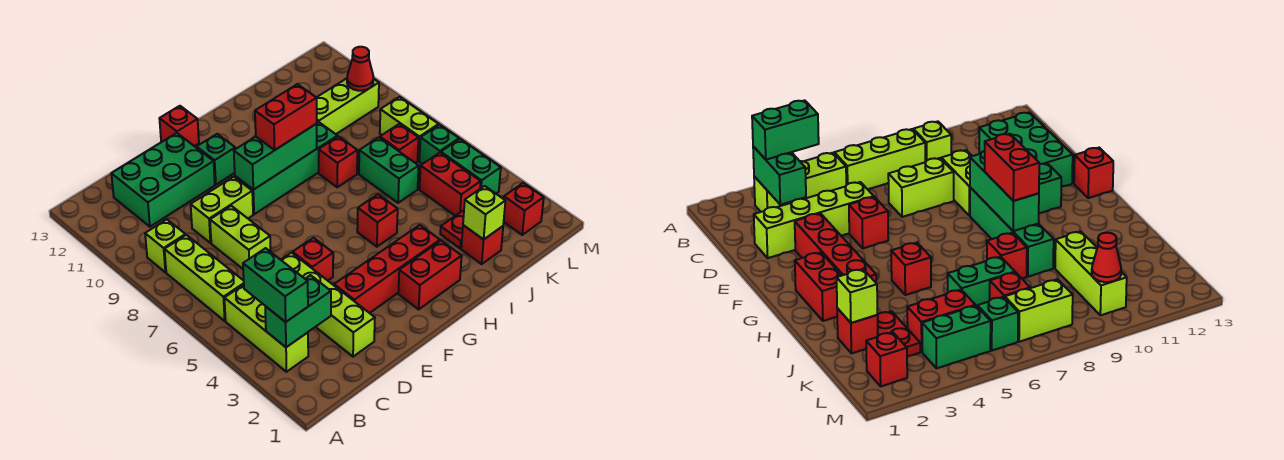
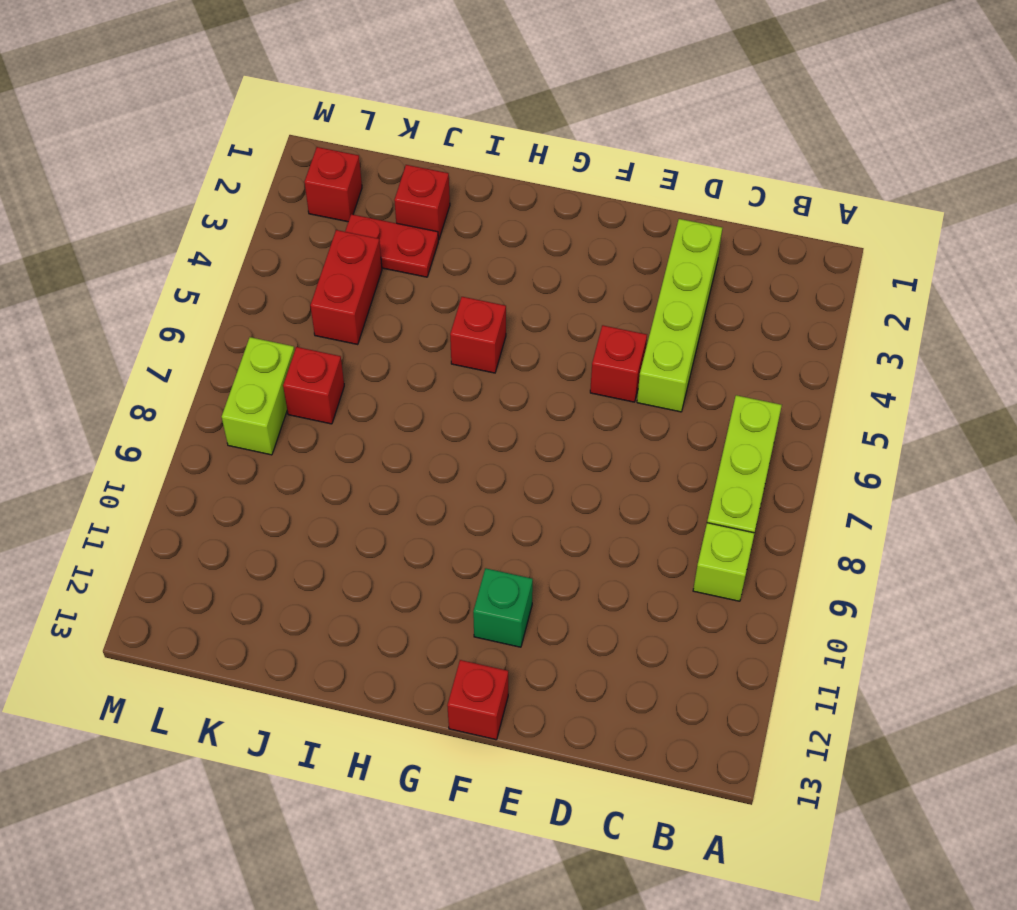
none -> lime 1x3 brick [224,285,308,372]
none -> green 2x3 brick [111,133,215,227]
none -> lime 1x2 brick [210,206,271,269]
none -> lime 1x2 brick [191,177,253,243]

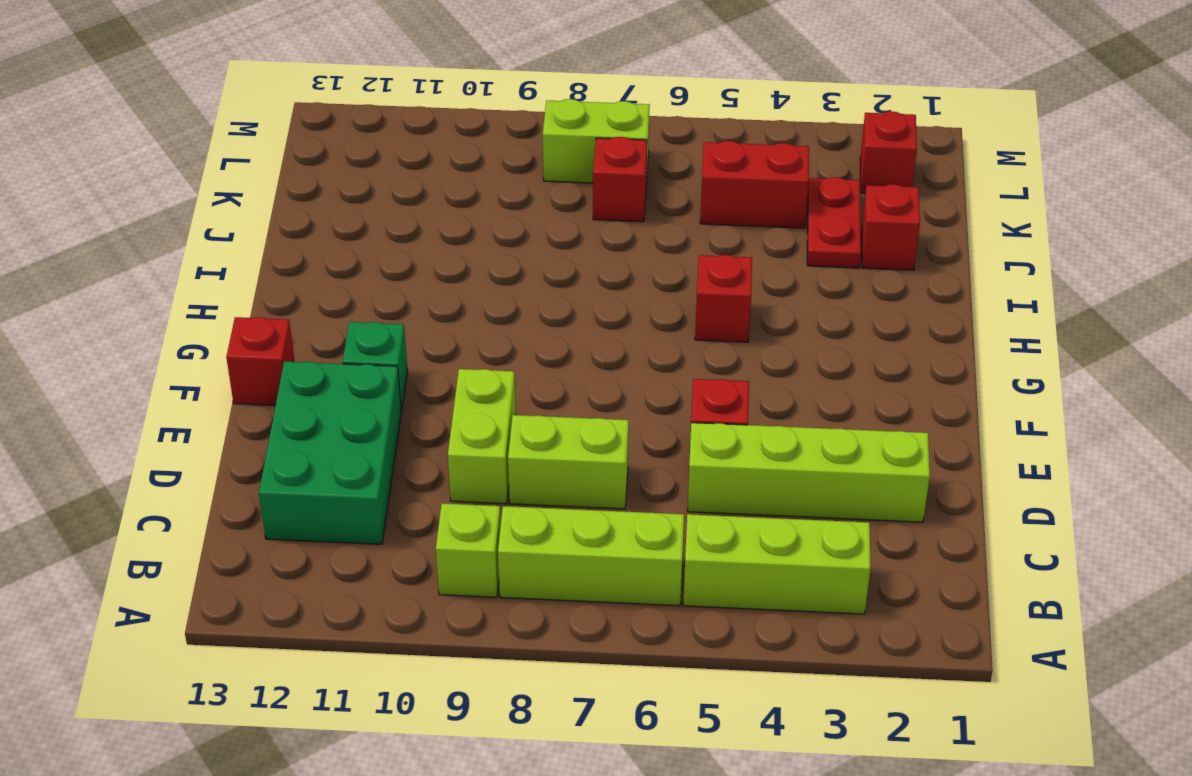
none -> red 1x4 brick [334,225,440,313]
none -> green 1x4 brick [235,122,338,214]
none -> red 1x2 brick [398,241,462,309]
none -> red 1x1 brick [319,136,357,187]

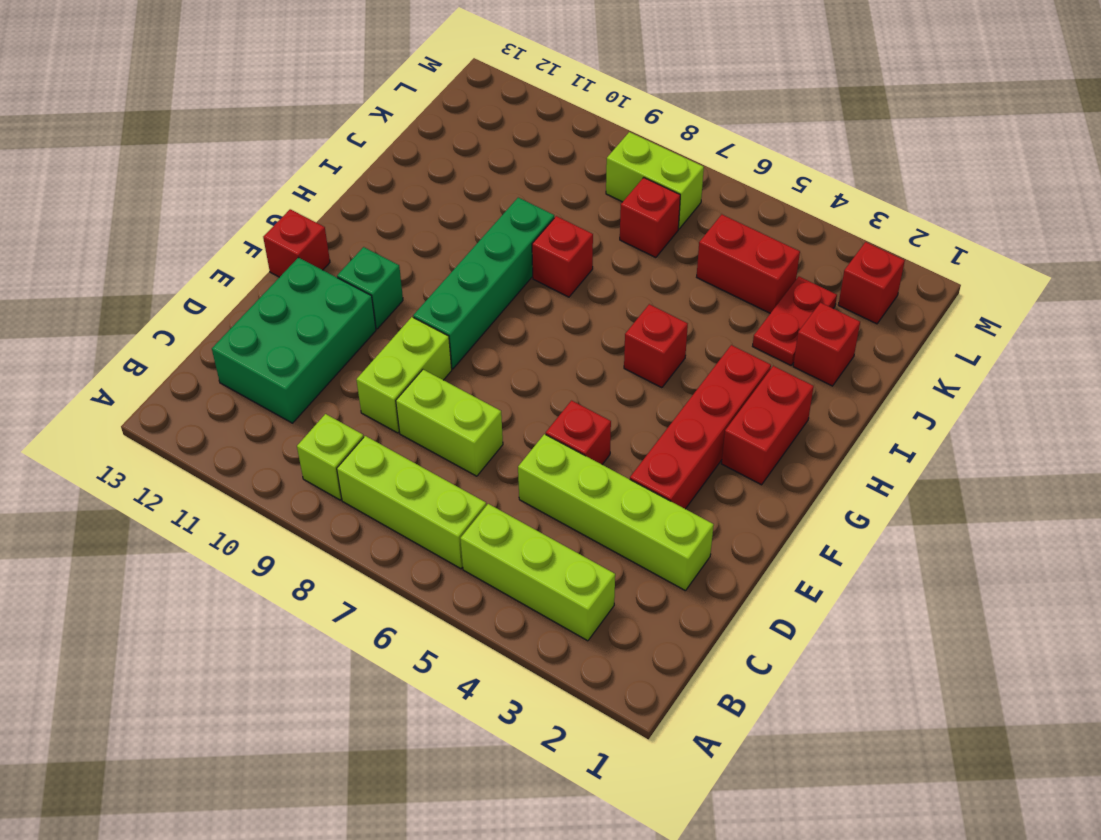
none -> green 1x2 brick [359,137,419,203]
none -> lime 1x3 brick [316,78,379,134]
none -> green 1x2 brick [441,139,501,193]
none -> green 1x1 brick [419,125,459,164]

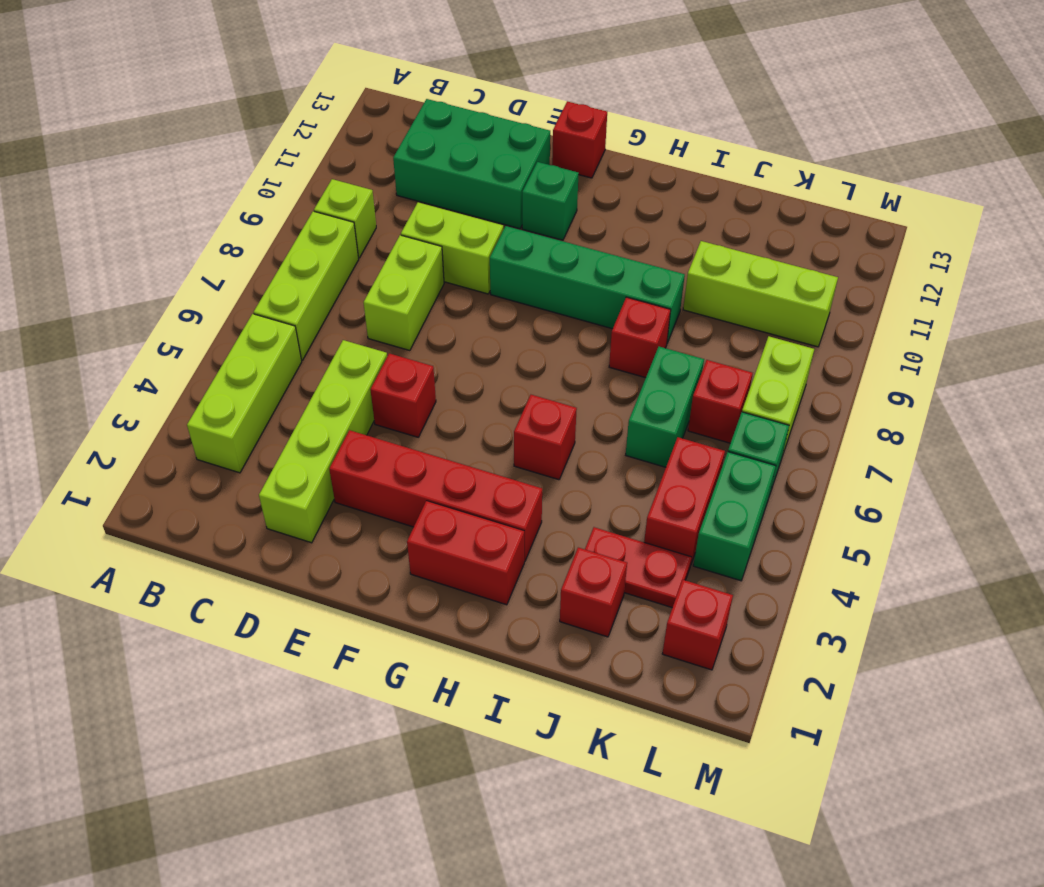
none -> green 1x2 brick [265,275,331,347]
none -> green 1x3 brick [234,124,317,190]
none -> lime 1x1 brick [463,186,505,240]
none -> red 1x1 cone [347,47,373,91]

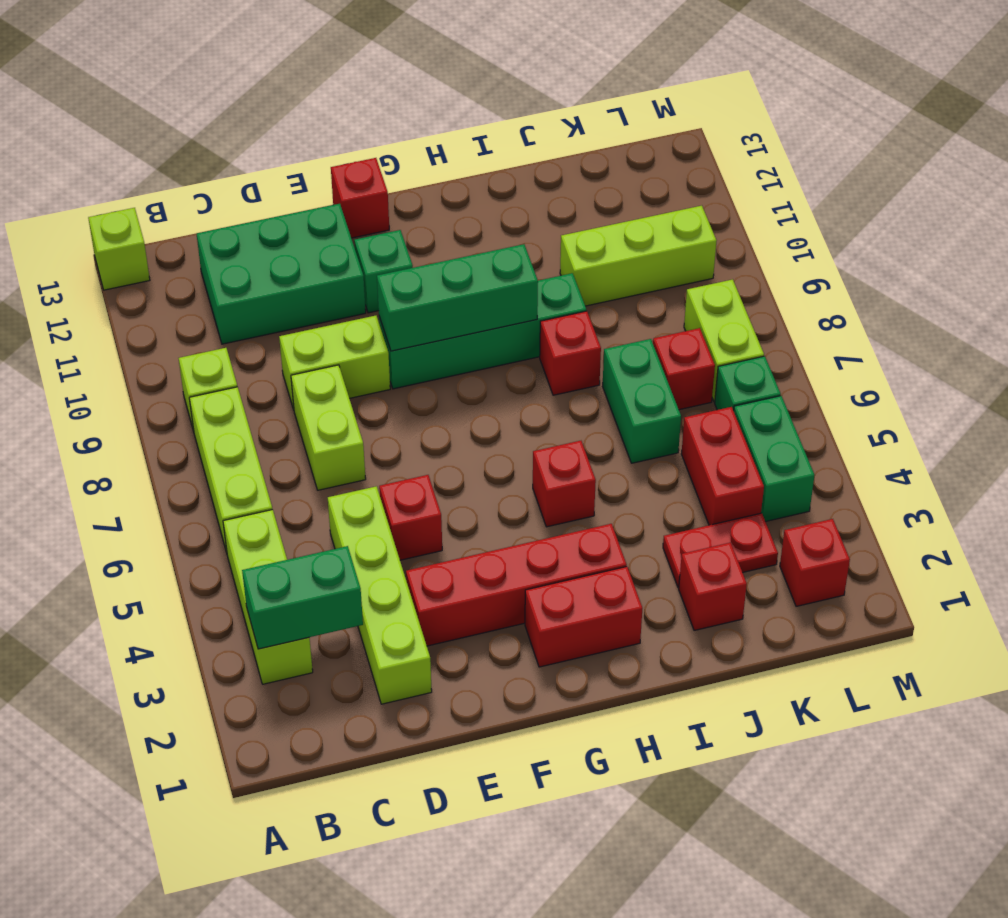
lime 1x1 brick [88,208,150,290] -> lime 1x1 brick moved to [463,186,505,240]
none -> red 1x1 cone [347,47,373,91]
none -> green 1x2 brick [243,248,308,322]
none -> red 1x2 brick [255,84,317,150]

